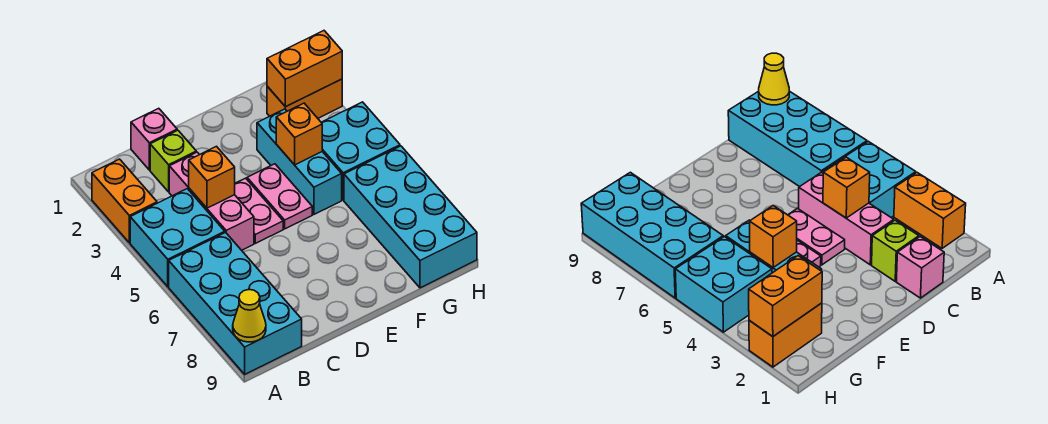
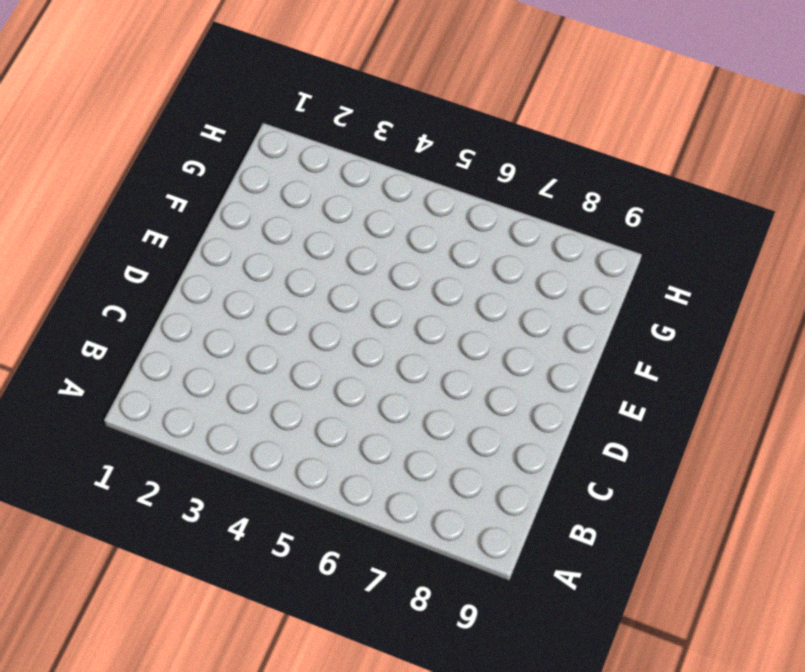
none -> orange 1x2 brick [92,159,157,243]
none -> cyan 2x2 brick [130,189,225,287]
none -> cyan 2x4 brick [169,232,302,374]

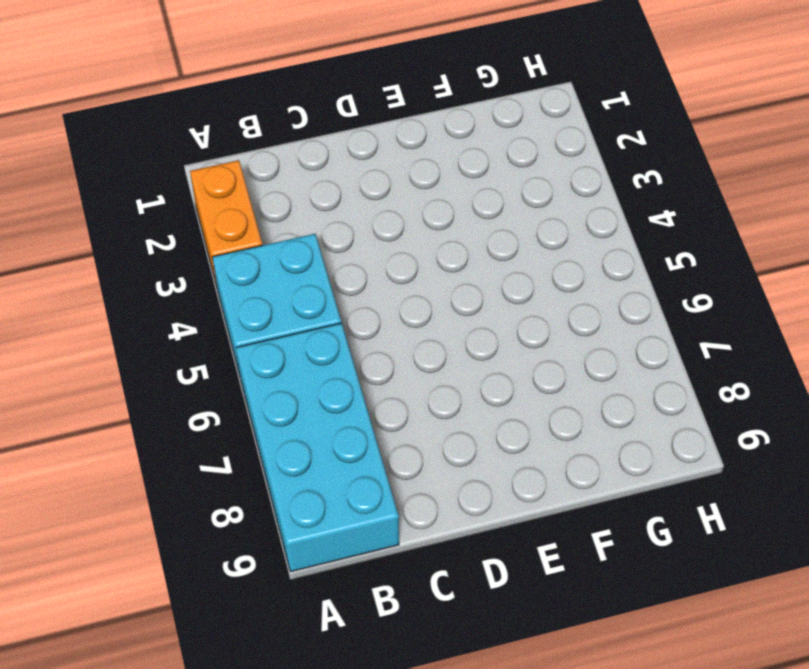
none -> pink 1x1 brick [131,108,177,170]
none -> lime 1x1 brick [150,130,196,192]
none -> pink 1x3 brick [169,152,254,250]

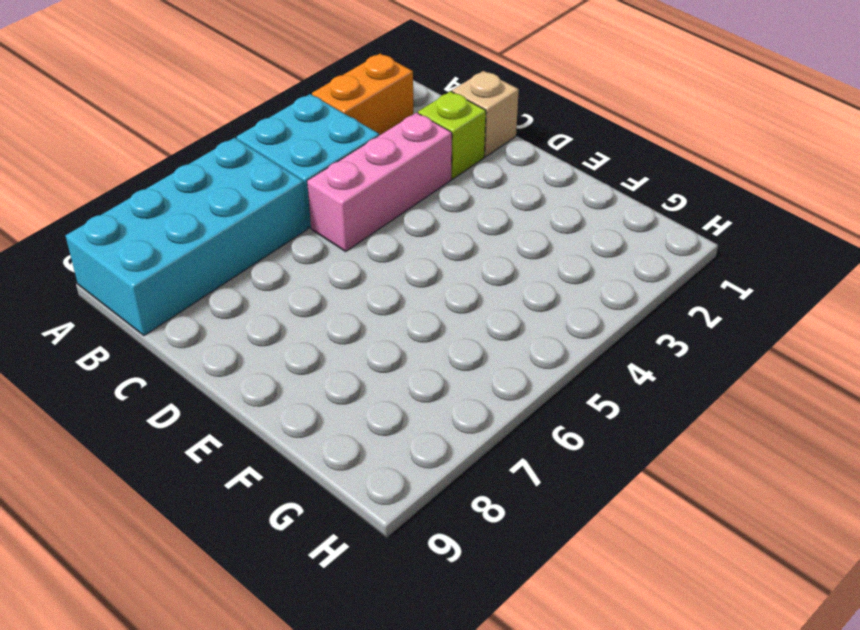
tan 1x1 brick [452,71,519,157] -> pink 1x1 brick [131,108,177,170]
none -> pink 1x2 plate [235,178,283,243]
none -> pink 1x2 plate [247,164,312,229]
none -> cyan 1x3 brick [257,109,342,214]

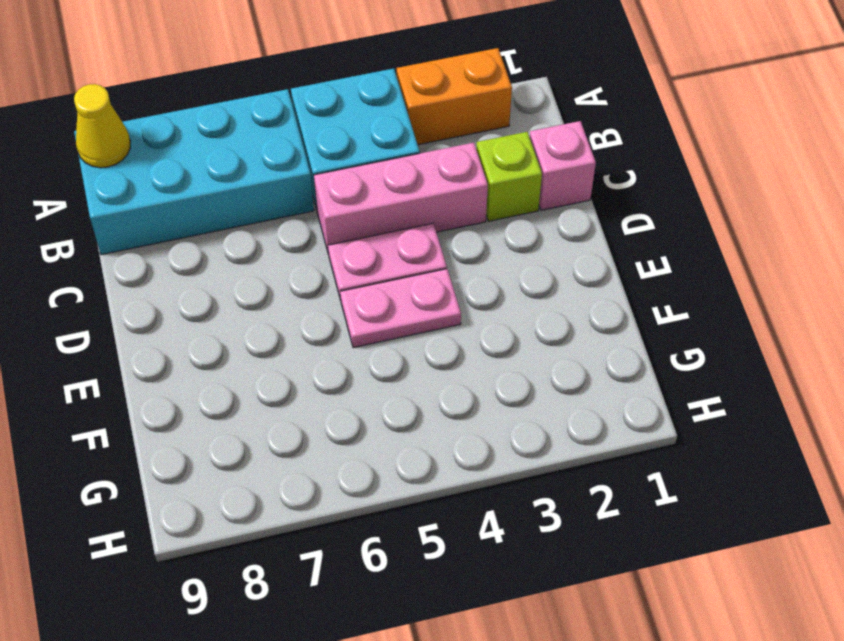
none -> cyan 1x3 brick [257,109,342,214]
none -> orange 1x2 brick [267,79,342,118]
none -> cyan 2x2 brick [321,102,400,200]

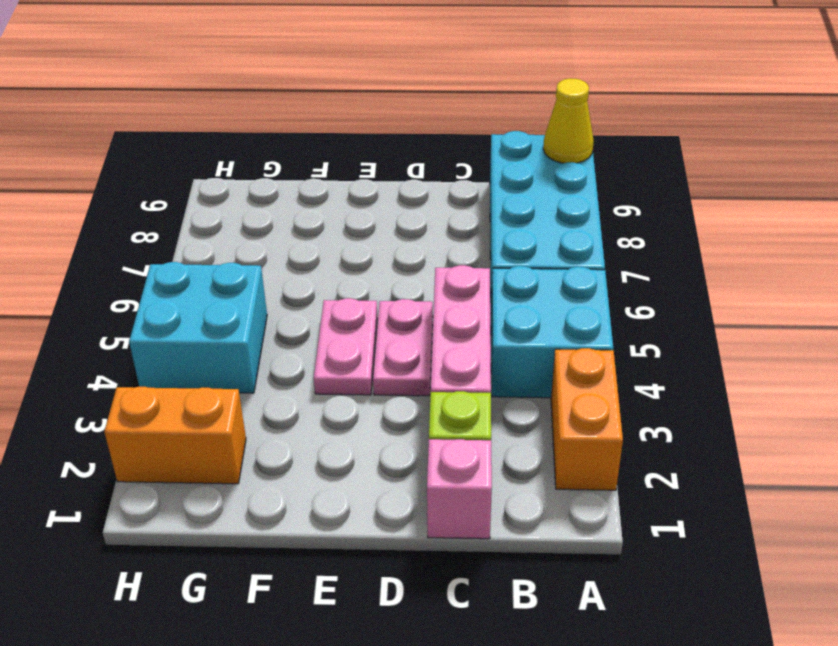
none -> cyan 1x3 brick [257,109,342,214]
none -> cyan 2x4 brick [344,146,477,288]
none -> orange 1x1 brick [189,146,235,208]

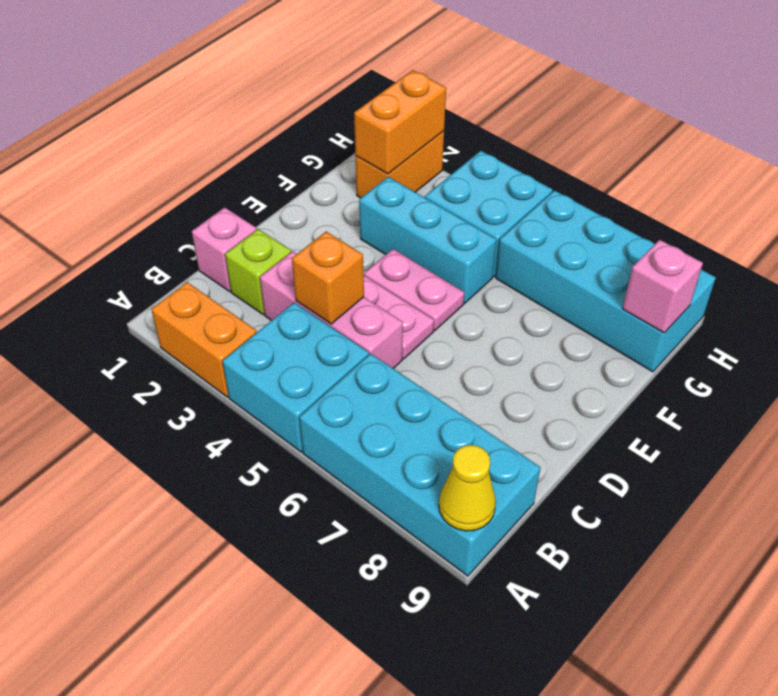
pink 1x1 brick [622,240,703,333] -> none
none -> orange 1x1 brick [276,103,322,165]

